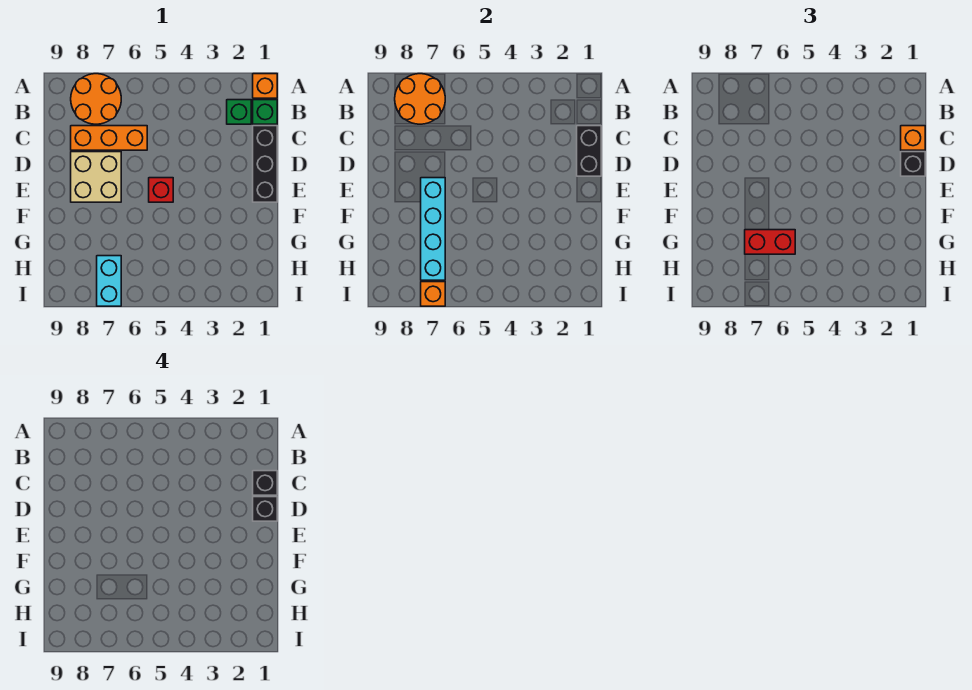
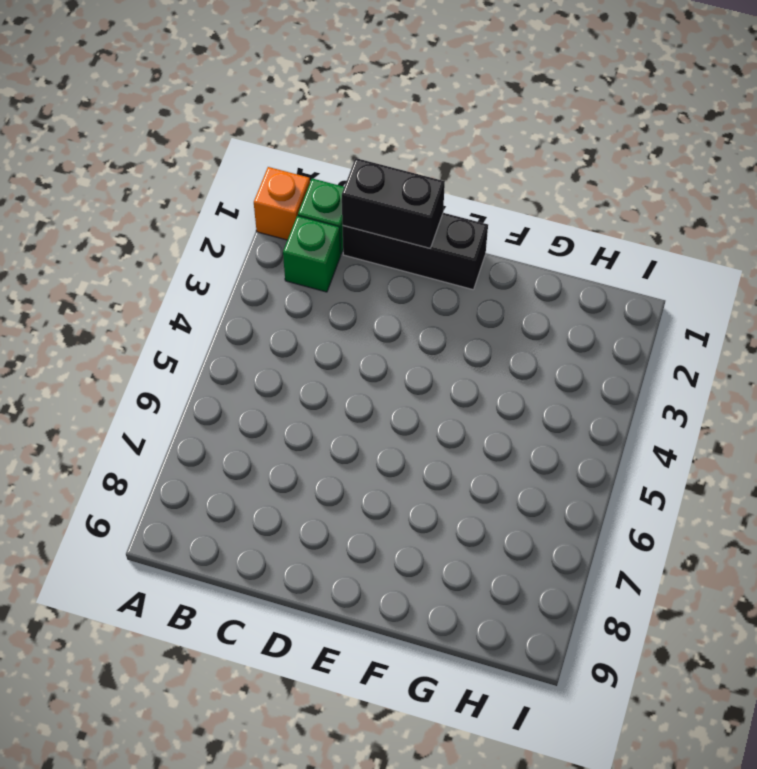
none -> orange 2x2 round brick [71,74,121,124]
none -> orange 1x3 brick [71,126,147,150]
none -> tan 2x2 brick [71,152,121,202]

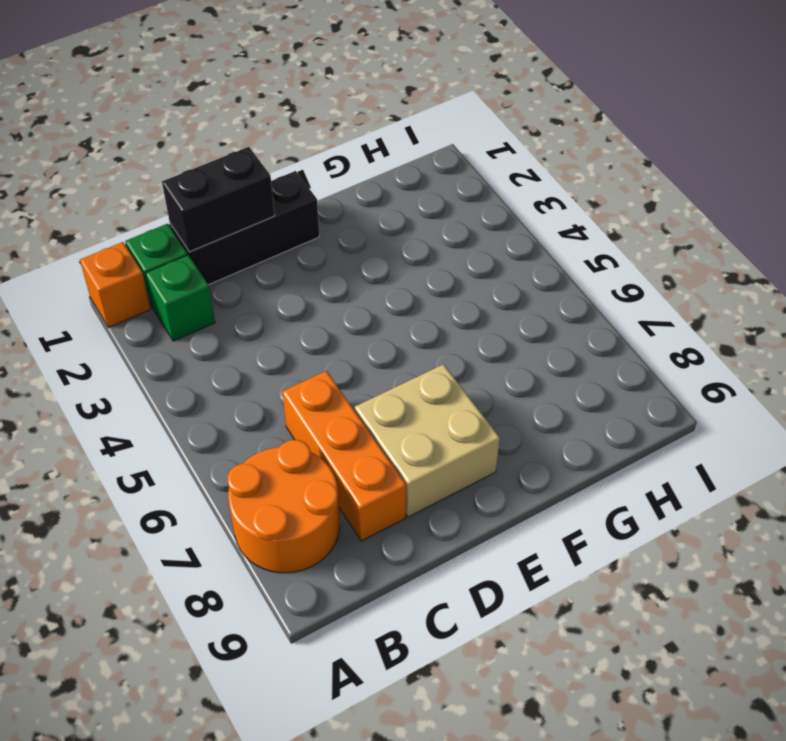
none -> red 1x1 brick [149,178,173,202]
none -> cyan 1x2 brick [97,256,121,306]
none -> orange 2x2 round brick [395,74,445,124]

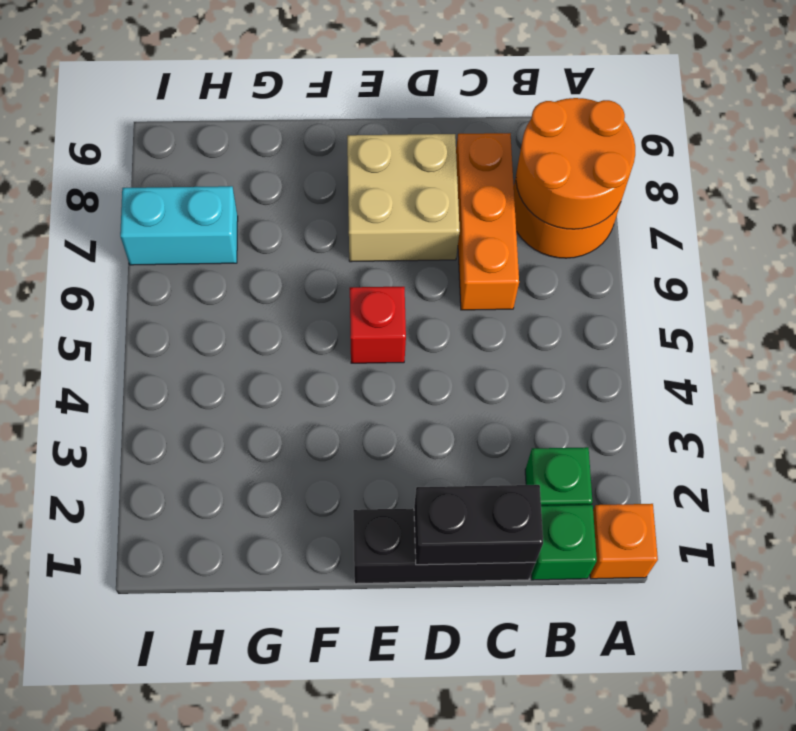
none -> cyan 1x4 brick [421,178,445,280]
none -> orange 1x1 brick [421,282,445,306]
none -> orange 1x1 brick [901,126,925,150]

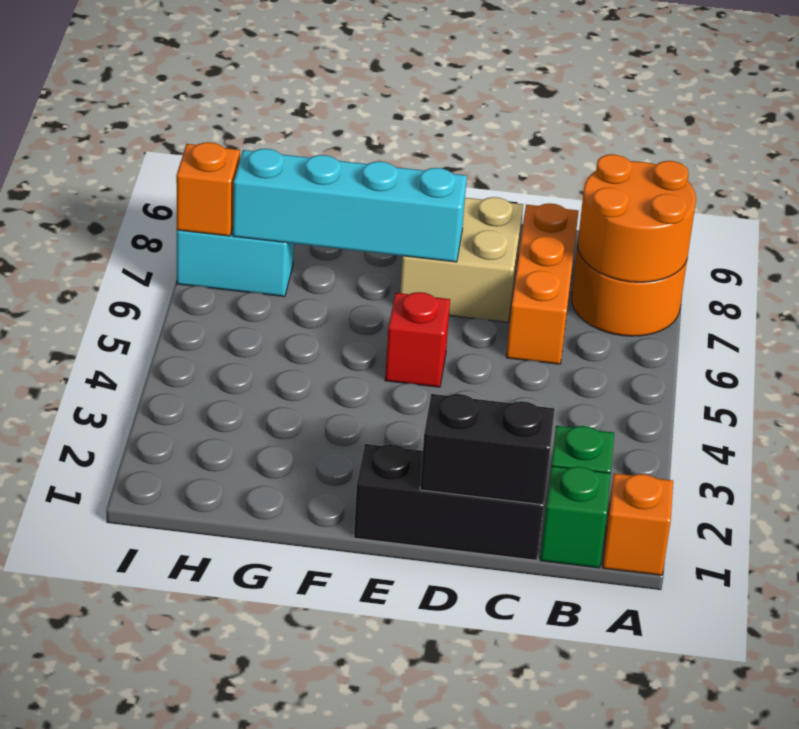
none -> orange 1x1 brick [901,126,925,150]
none -> black 1x1 brick [901,152,925,176]
none -> red 1x2 brick [745,230,795,254]

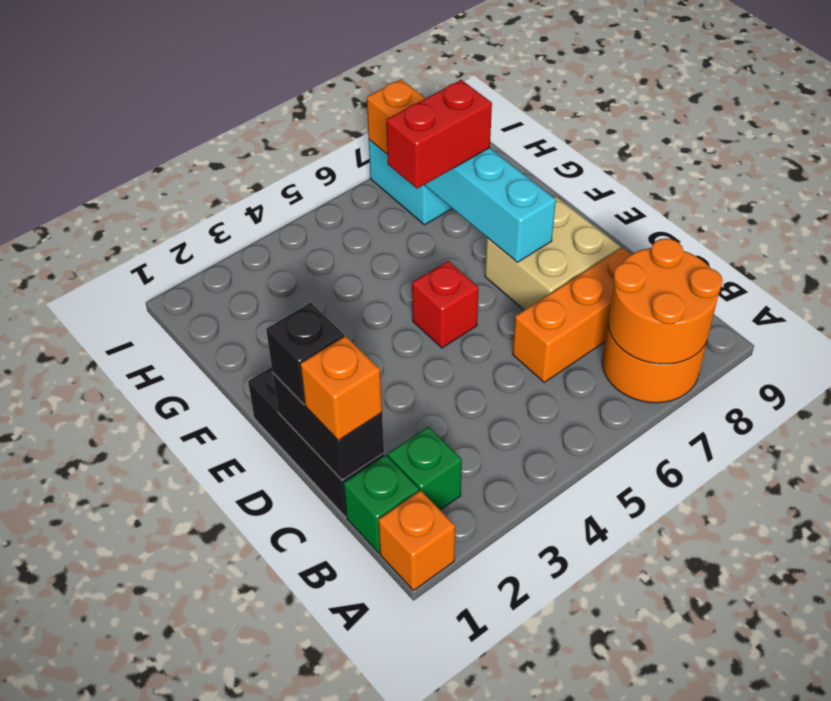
none -> black 1x1 brick [253,471,277,495]
none -> black 1x1 brick [253,497,277,521]

